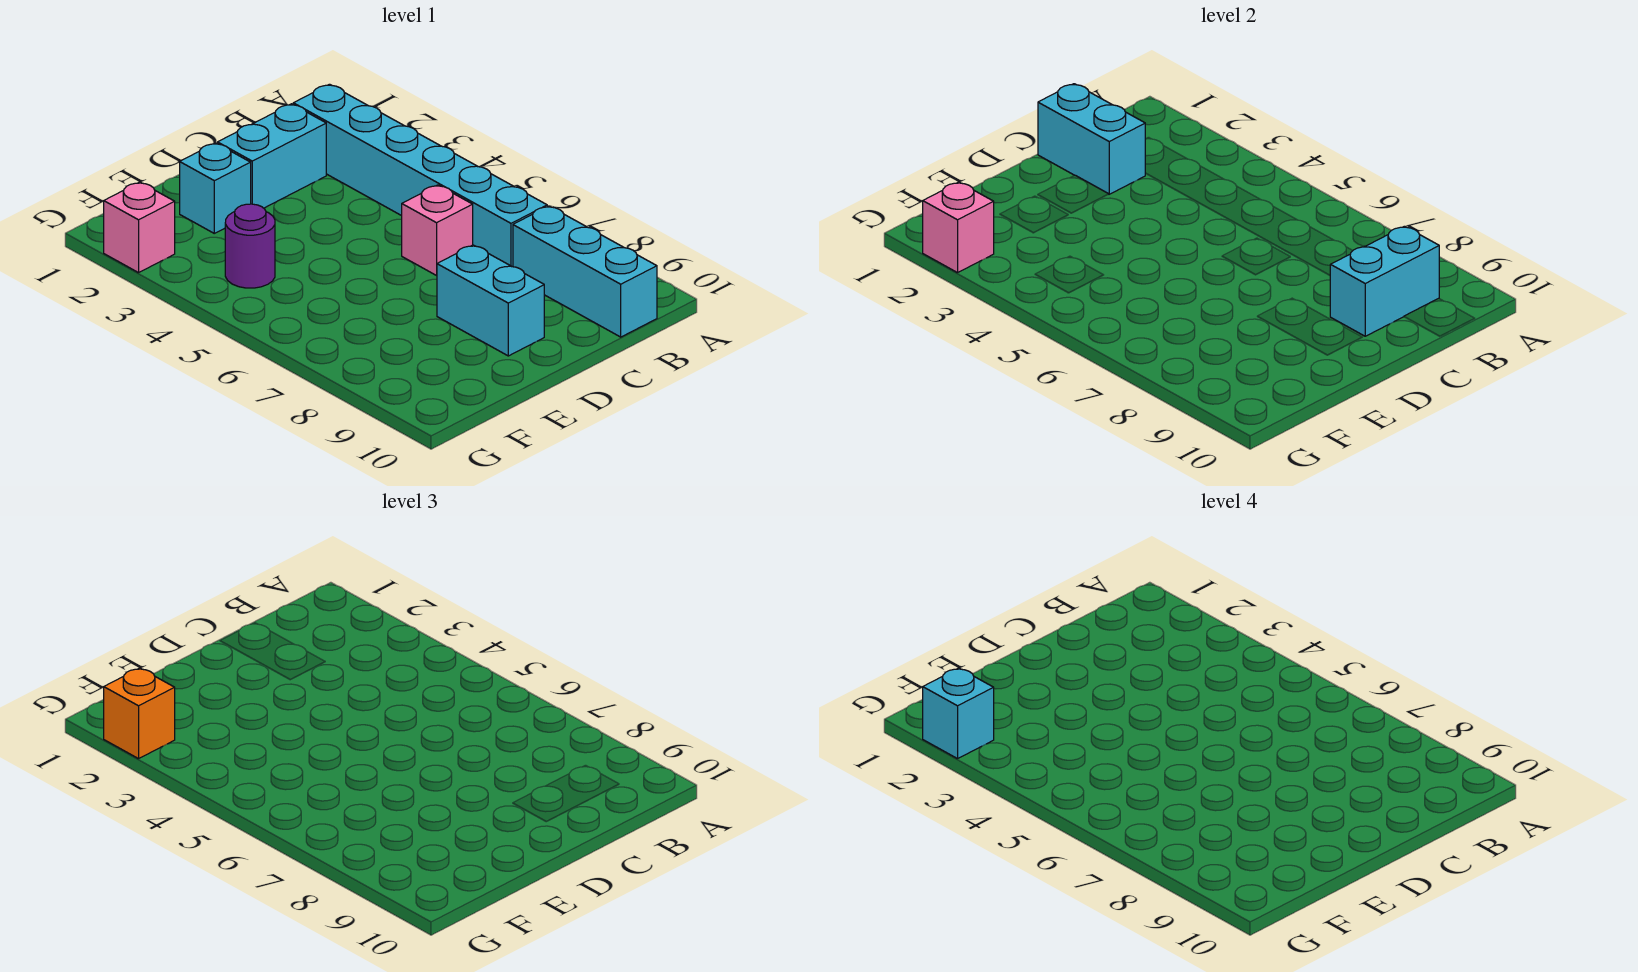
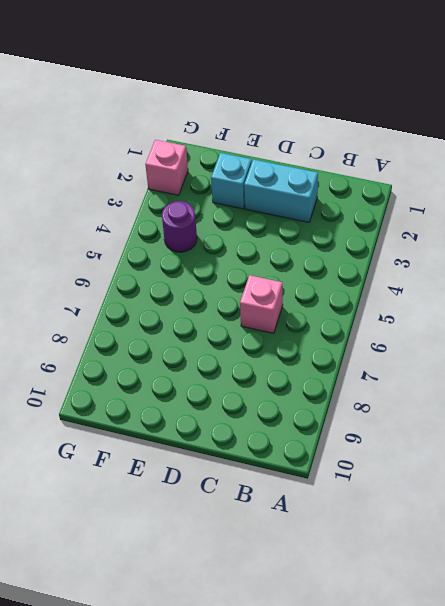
none -> cyan 1x6 brick [293,84,547,267]
none -> cyan 1x3 brick [513,206,657,337]
none -> cyan 1x2 brick [437,245,544,356]

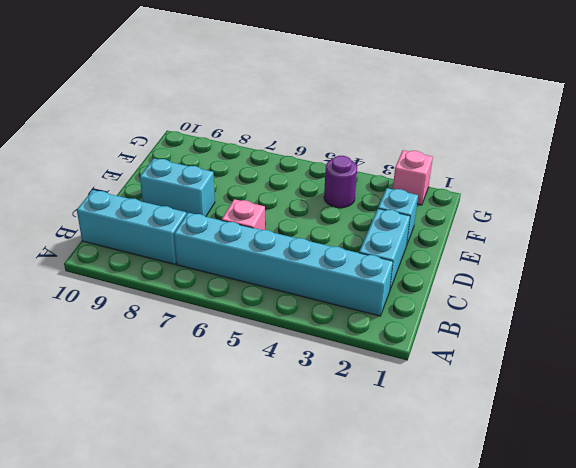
none -> cyan 1x2 brick [1330,226,1439,336]
none -> cyan 1x2 brick [1038,84,1145,194]
none -> pink 1x1 brick [923,182,994,273]

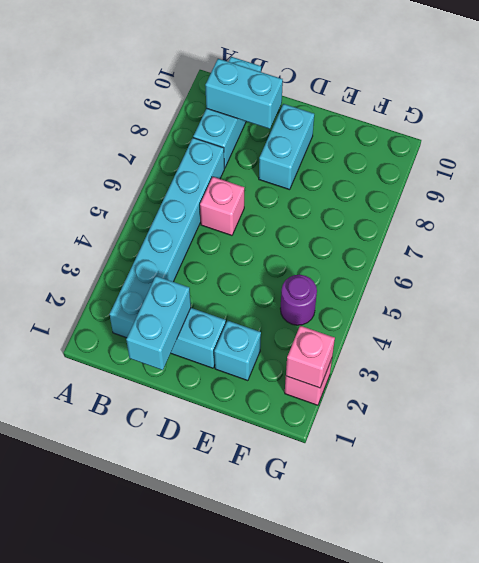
none -> orange 1x1 brick [104,668,175,759]
none -> cyan 1x1 brick [923,668,994,759]

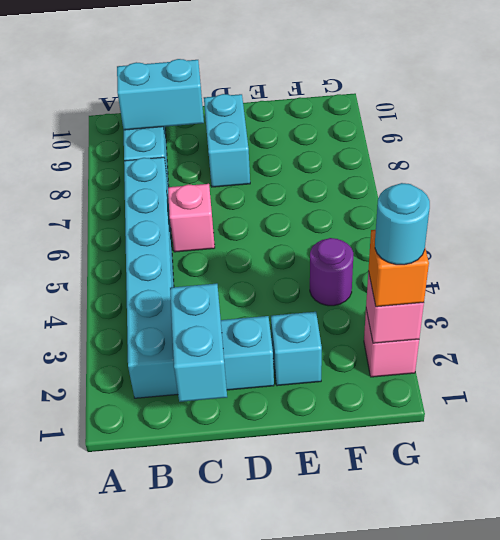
cyan 1x1 round brick [375,183,430,265] -> cyan 1x1 brick [923,668,994,759]

